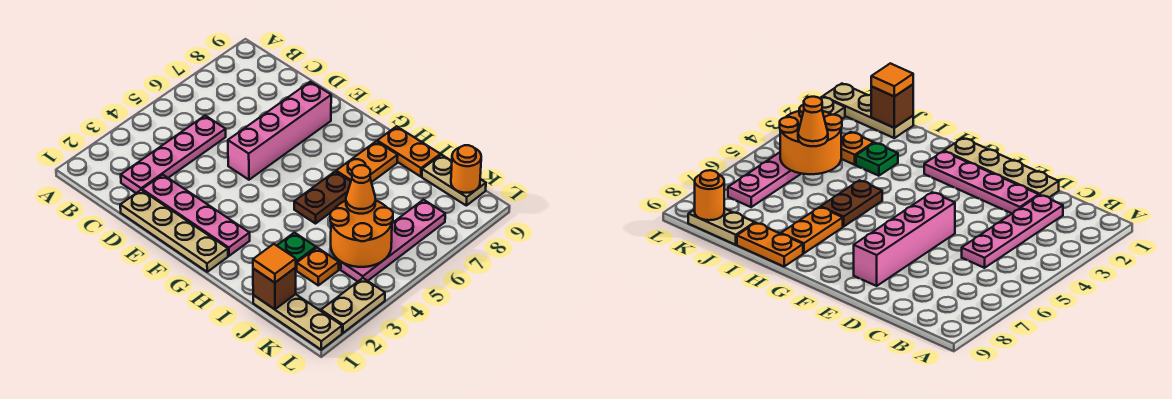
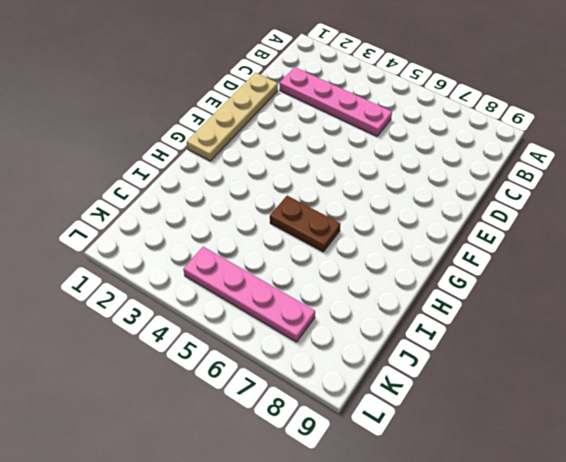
none -> pink 1x4 plate [142,175,250,256]
none -> pink 1x4 brick [228,82,331,180]
none -> orange 1x2 plate [336,141,398,182]

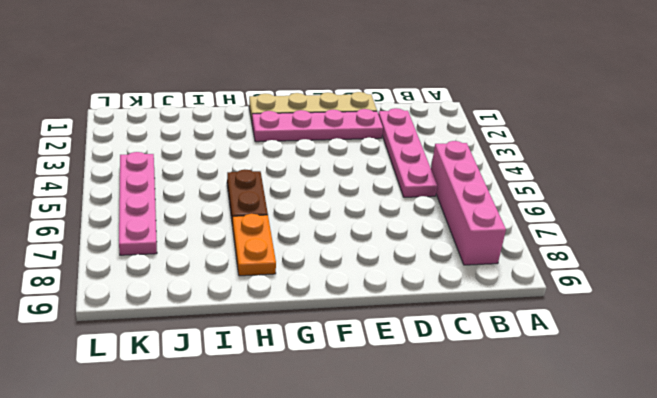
pink 1x4 brick [431,141,506,265] -> pink 1x4 brick moved to [228,82,331,180]
none -> orange 1x2 plate [377,126,440,176]
none -> green 1x1 plate [277,233,316,270]
none -> tan 1x3 plate [253,294,342,350]

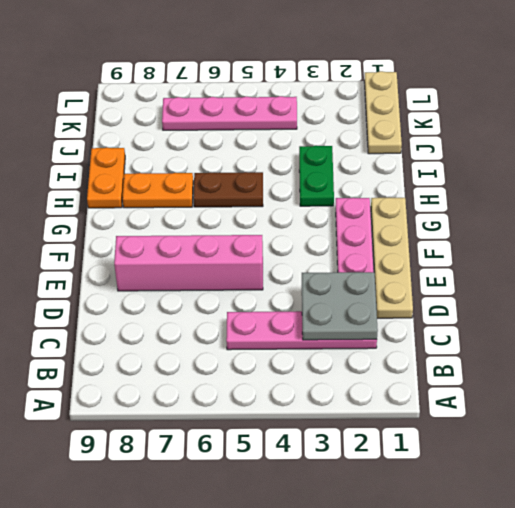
grey 2x2 plate [302,272,378,340] -> none
green 1x2 plate [299,146,334,206] -> green 1x1 plate [277,233,316,270]
none -> orange 1x1 plate [297,248,339,285]
none -> tan 1x2 plate [422,155,486,205]
none -> tan 1x2 plate [321,278,385,333]

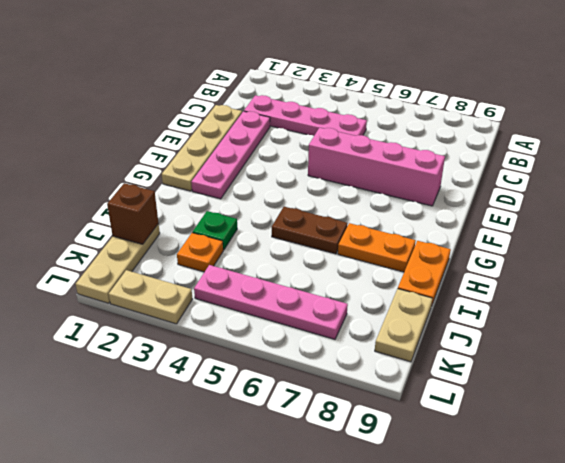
none -> orange 2x2 round brick [330,201,393,267]
none -> orange 1x1 round brick [451,145,481,193]
none -> orange 1x1 tile [253,244,296,283]

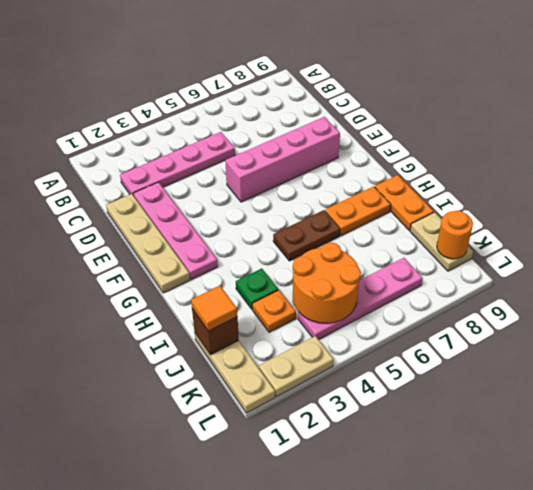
none -> orange 1x1 cone [346,165,376,214]

